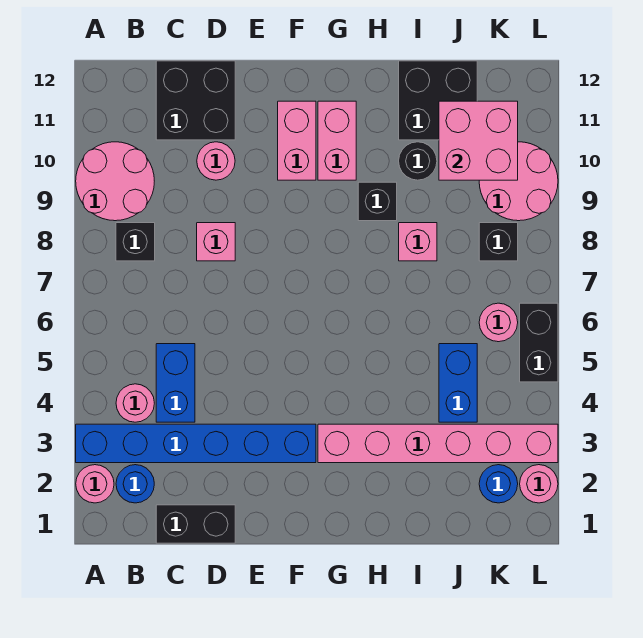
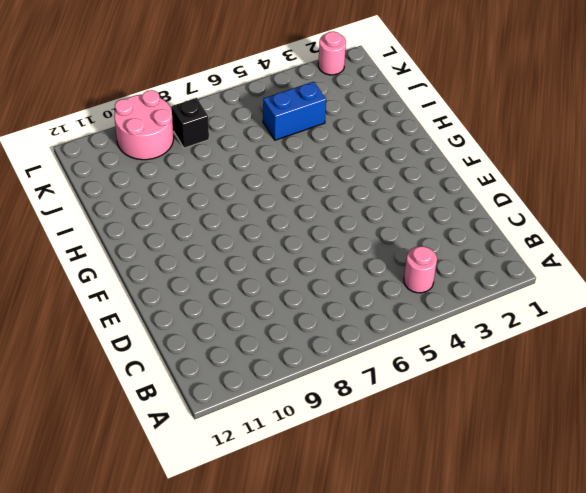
none -> pink 1x1 round brick [76,465,114,503]
none -> blue 1x6 brick [76,424,316,463]
none -> pink 2x2 round brick [76,142,154,221]

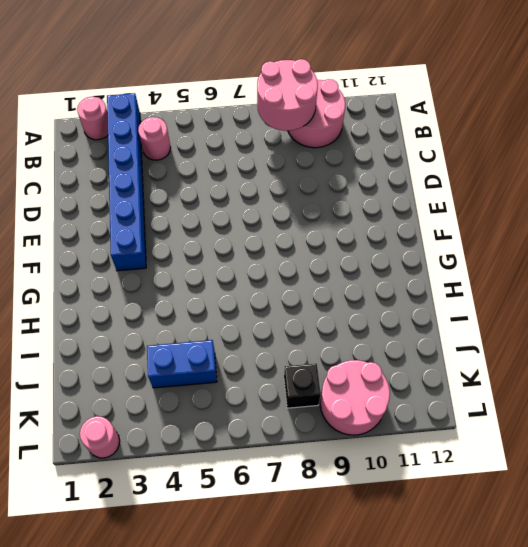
pink 2x2 round brick [257,59,318,131] -> none
none -> blue 1x1 round brick [116,465,154,503]
none -> black 1x1 brick [116,223,155,261]
none -> black 1x2 brick [156,505,235,543]

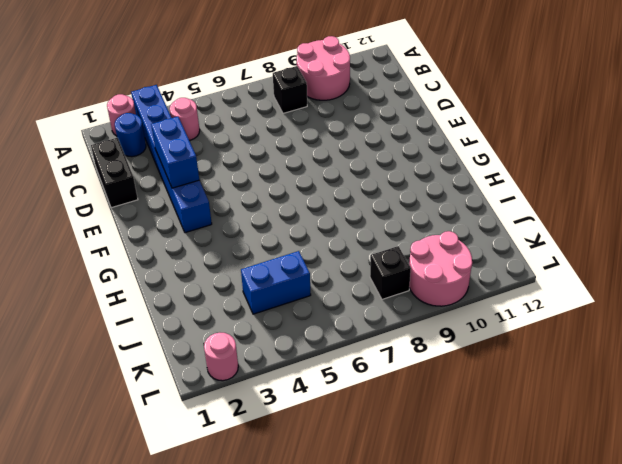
blue 1x2 brick [151,117,199,188] -> blue 1x2 brick turned to [156,344,195,422]
none -> black 2x2 brick [156,61,235,140]
none -> pink 1x1 brick [197,223,235,261]
none -> pink 1x1 round brick [197,142,235,180]

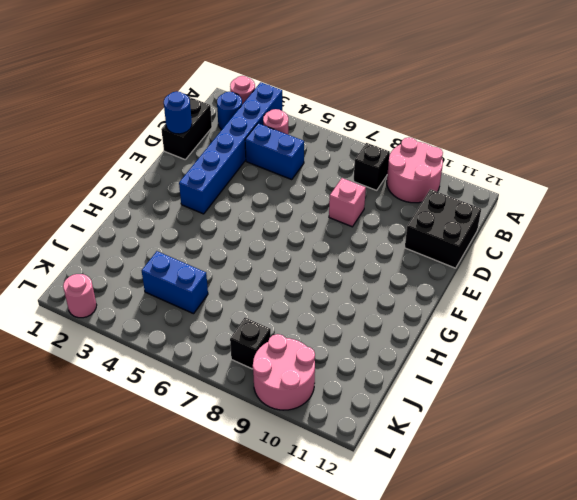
blue 1x1 round brick [164,91,192,134] -> blue 1x1 round brick moved to [479,465,518,503]
none -> pink 1x1 round brick [197,142,235,180]
none -> pink 1x2 brick [278,101,316,180]
none -> pink 1x6 brick [318,424,558,463]

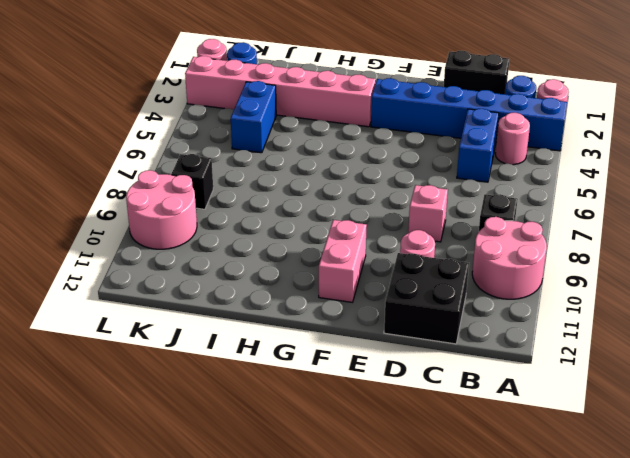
none -> pink 1x2 brick [318,101,356,180]
none -> black 1x1 brick [358,182,397,221]
none -> pink 1x1 brick [399,223,437,261]

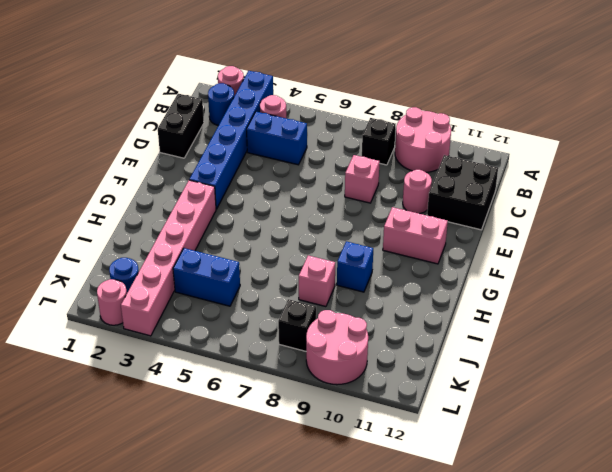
blue 1x1 brick [337,241,373,292] -> black 1x1 brick [358,182,397,221]
none -> pink 1x2 brick [318,101,356,180]
none -> black 1x1 round brick [399,142,437,180]
none -> black 2x2 brick [399,61,477,140]

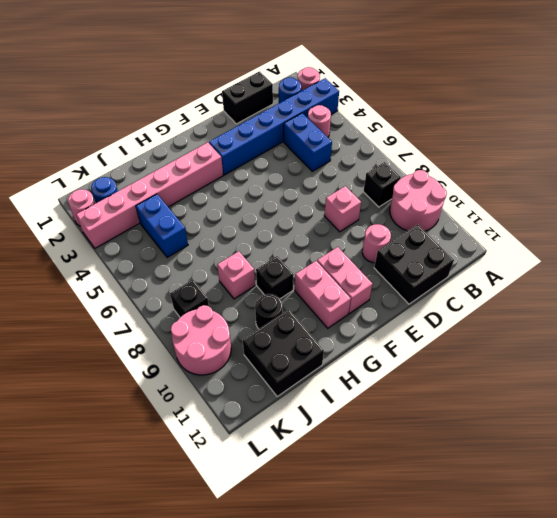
none -> pink 1x1 round brick [479,303,518,342]
none -> black 1x2 brick [520,303,558,382]
none -> pink 2x2 brick [439,101,518,180]

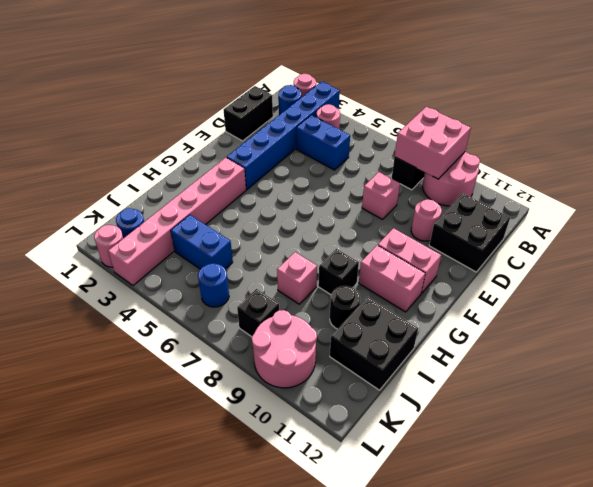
pink 2x2 brick [395,107,471,179] -> pink 2x2 brick moved to [439,101,518,180]
blue 1x1 round brick [198,263,229,307] -> pink 1x1 round brick [479,303,518,342]
none -> black 1x2 brick [520,303,558,382]

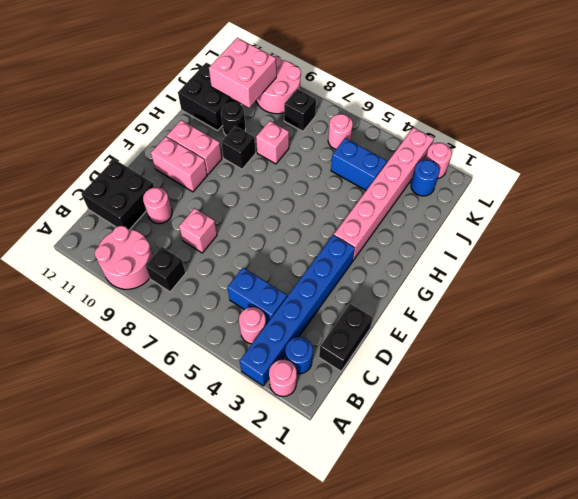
none -> black 1x2 brick [520,303,558,382]

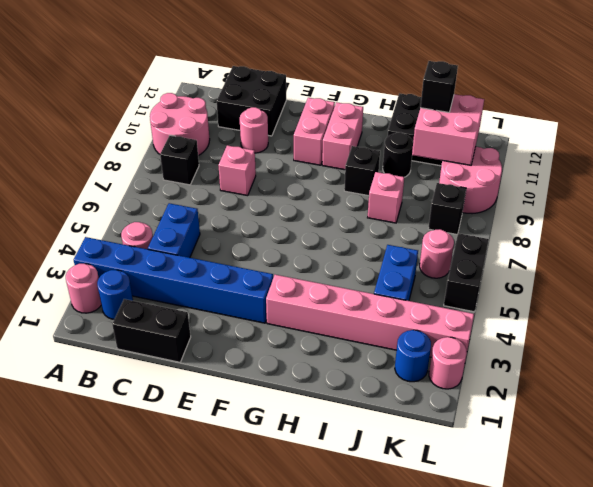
black 1x1 brick [420,61,458,112] -> none

